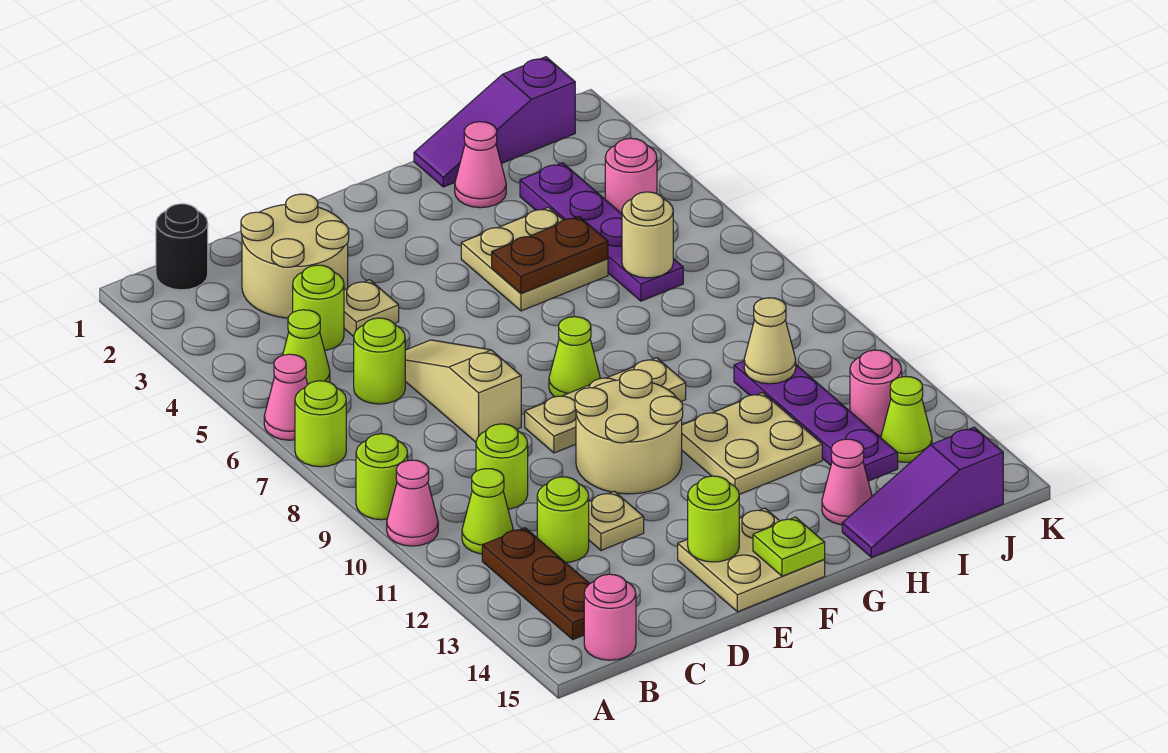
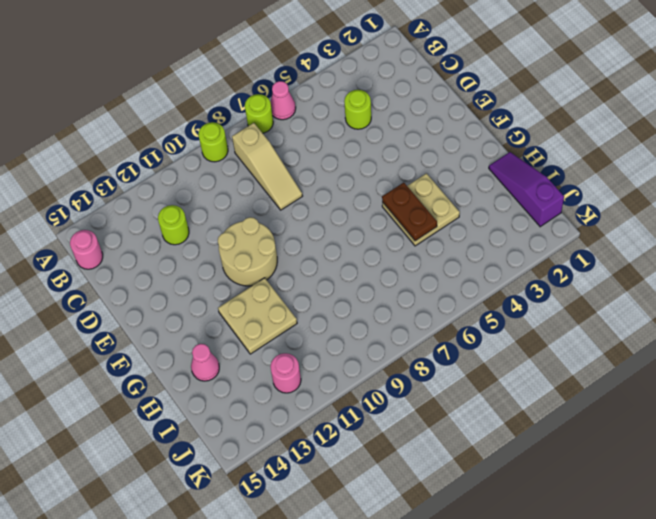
tan 1x3 slope [232,123,302,210] -> tan 1x3 slope turned to [405,340,521,442]
none -> pink 1x1 cone [387,460,438,546]
none -> black 1x1 round brick [156,204,208,290]
none -> lime 1x1 cone [283,310,330,384]
none -> lime 1x1 cone [462,469,513,554]

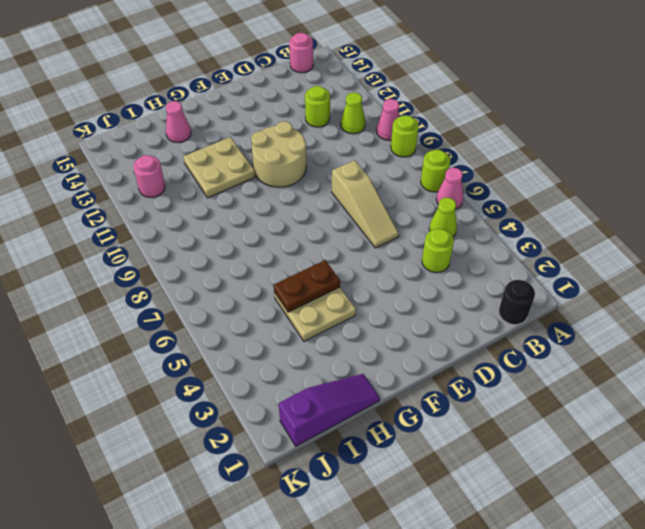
none -> brown 1x3 plate [482,528,590,640]
none -> tan 2x2 round brick [241,194,349,318]
none -> lime 1x1 round brick [354,318,405,404]
none -> lime 1x1 round brick [476,424,528,509]

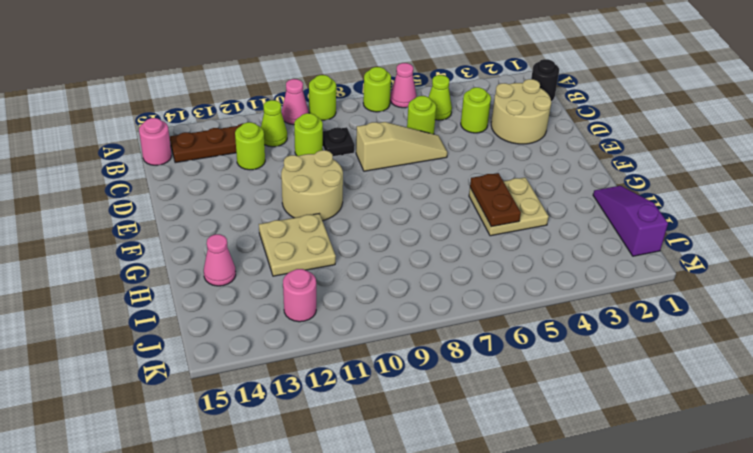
black 1x1 plate [323,127,355,157] -> none
none -> tan 1x1 plate [344,280,399,337]
none -> tan 1x1 plate [589,491,644,550]
none -> tan 1x3 plate [525,358,686,453]
none -> tan 2x2 plate [678,508,825,612]

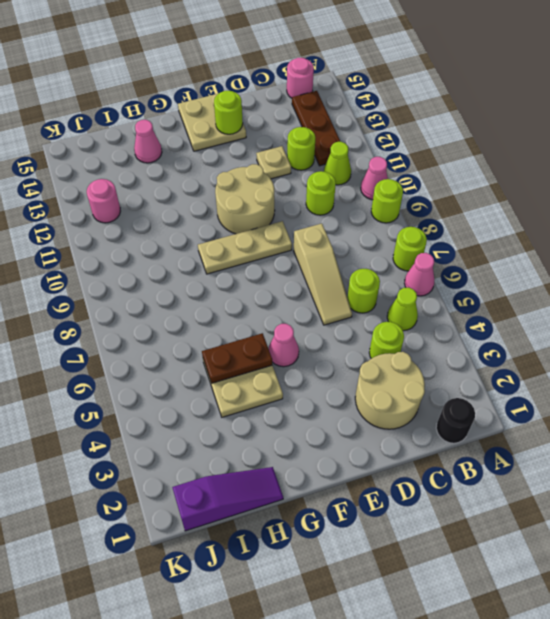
pink 1x1 cone [269,324,299,367] -> pink 1x1 cone moved to [455,122,506,208]
none -> tan 1x1 plate [344,280,399,337]
none -> lime 1x1 cone [549,317,600,397]
none -> tan 2x2 plate [682,393,822,495]
none -> purple 1x3 slope [842,427,1003,557]

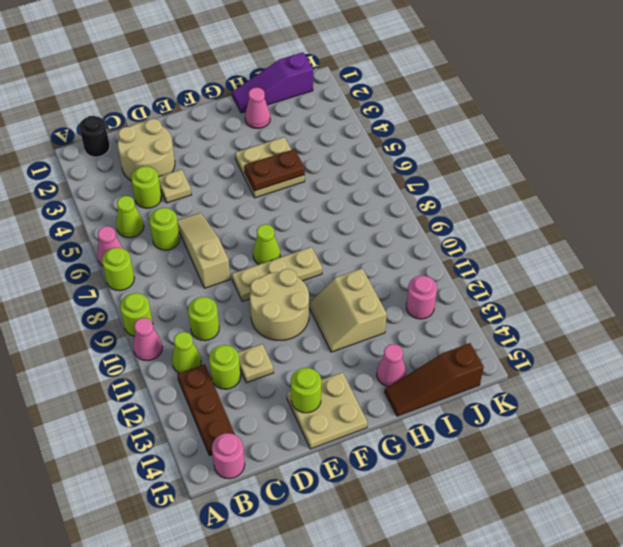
tan 2x2 slope [309,269,387,352] -> tan 2x2 plate [682,393,822,495]
brown 1x3 slope [385,343,484,416] -> purple 1x3 slope [842,427,1003,557]
none -> purple 1x4 plate [520,163,683,301]
none -> purple 1x4 plate [734,361,898,481]
none -> pink 1x1 round brick [605,138,657,214]
none -> lime 1x1 cone [881,377,932,462]

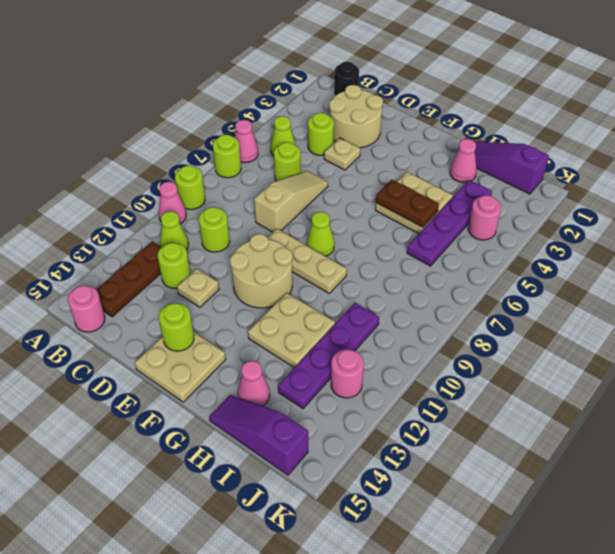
none -> lime 1x1 cone [881,377,932,462]
none -> lime 1x1 plate [753,517,825,576]
none -> tan 1x1 round brick [622,192,673,278]
none -> tan 1x1 cone [744,298,796,384]

